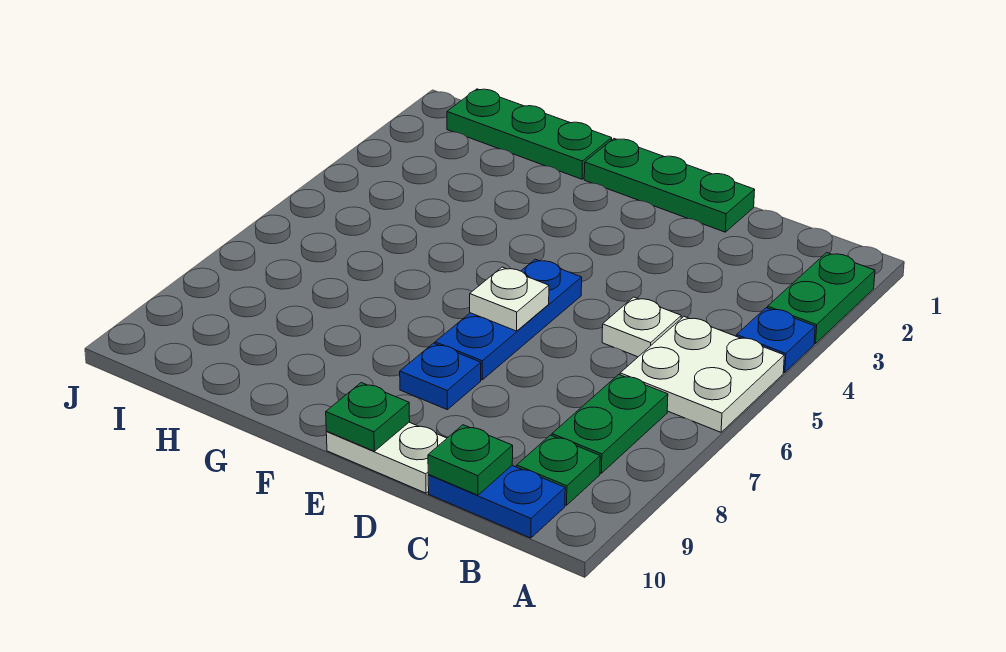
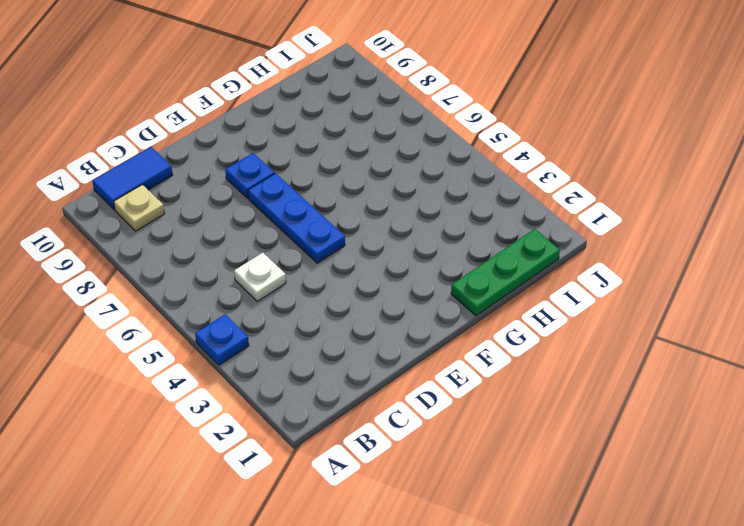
tan 1x1 plate [114,185,164,231] -> green 1x1 plate [517,435,600,505]
blue 1x2 tile [92,147,172,210] -> blue 1x2 plate [428,465,565,538]
none -> green 1x2 plate [768,253,875,344]
none -> white 2x2 plate [620,317,784,432]
none -> green 1x2 plate [552,374,668,473]

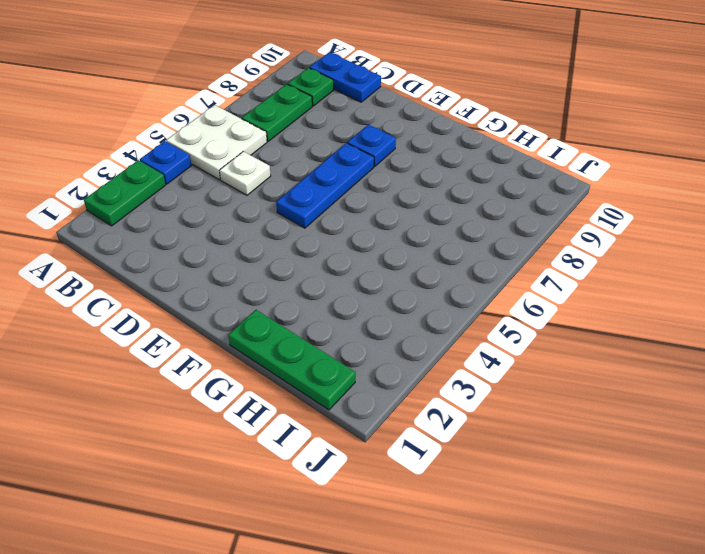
none -> green 1x3 plate [584,139,755,232]
none -> white 1x2 plate [326,422,447,493]
none -> green 1x1 plate [428,425,513,495]

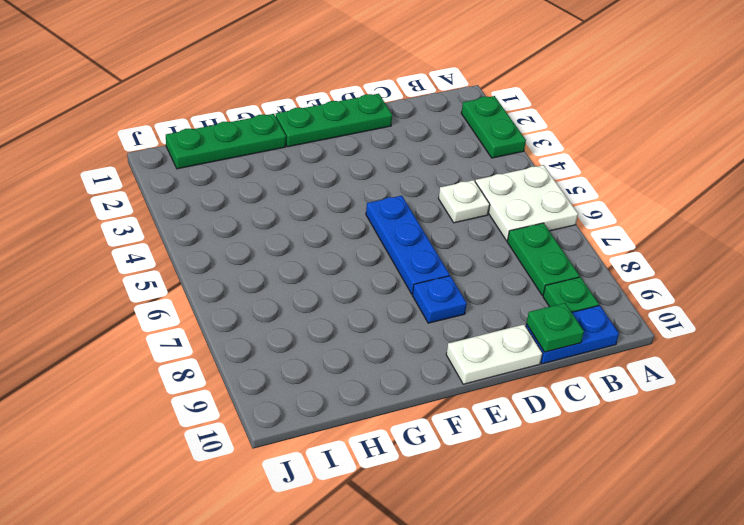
none -> blue 1x1 plate [736,308,815,373]
none -> white 1x1 plate [470,267,549,331]
none -> green 1x1 plate [326,383,410,451]

